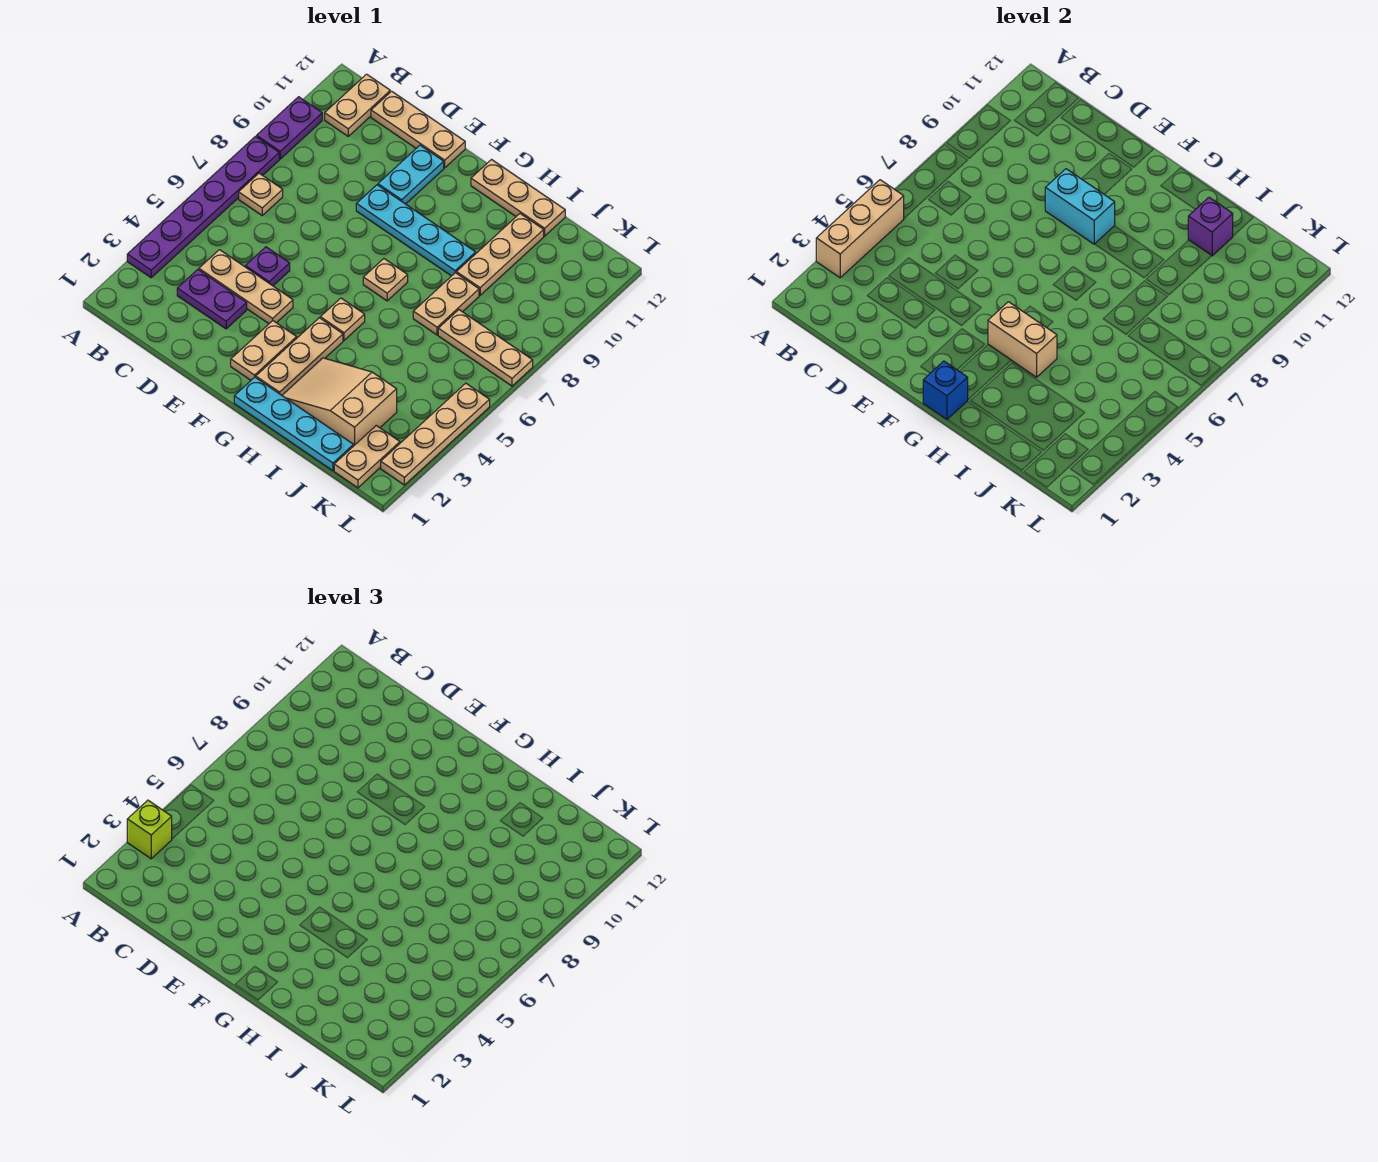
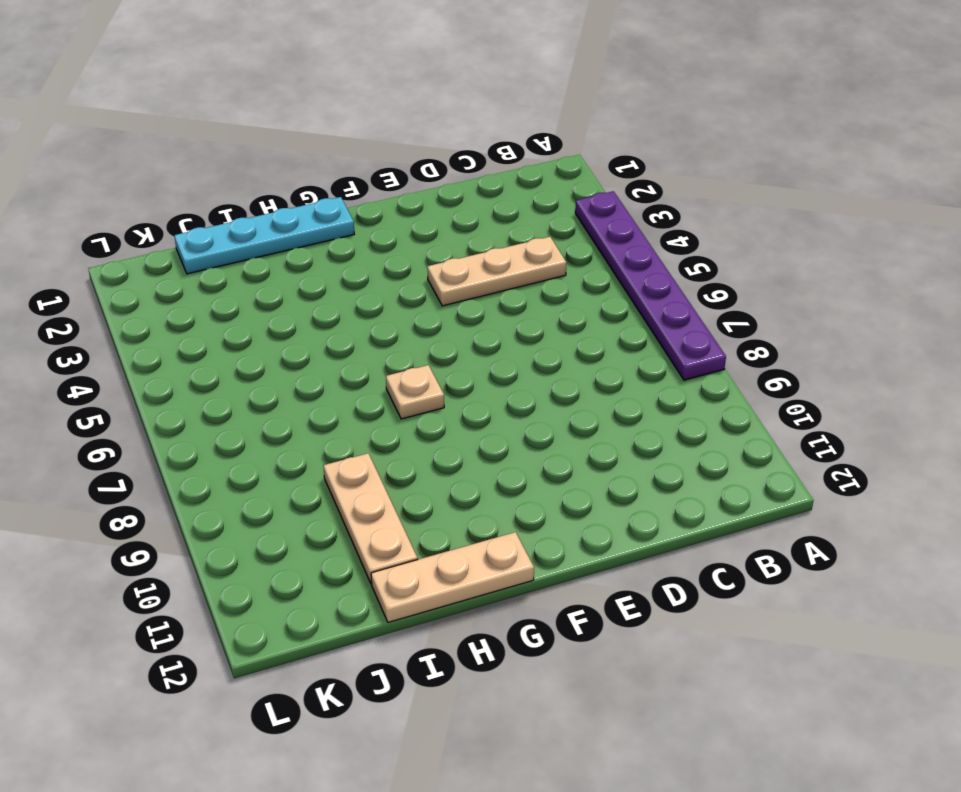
none -> purple 1x2 plate [257,97,322,159]
none -> tan 1x1 plate [239,173,283,215]
none -> tan 1x2 plate [325,74,390,136]

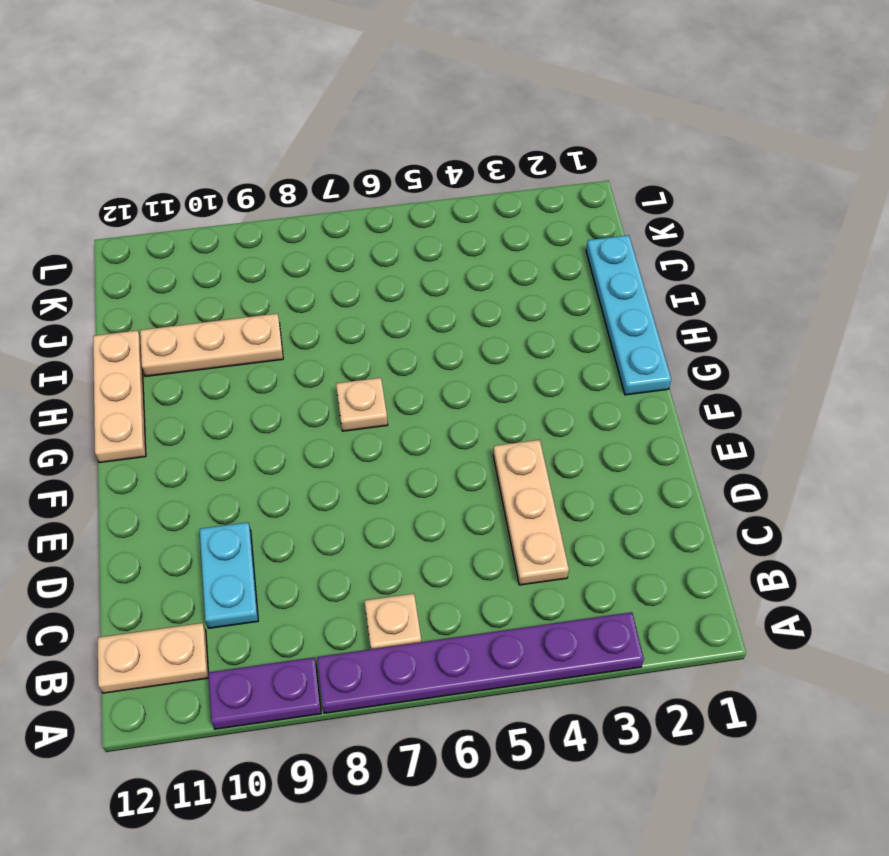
cyan 1x2 plate [200,522,258,628] -> cyan 1x2 plate turned to [378,145,444,204]
none -> purple 1x2 plate [177,270,247,329]
none -> tan 1x3 plate [371,91,465,168]
none -> purple 1x1 plate [245,247,290,286]

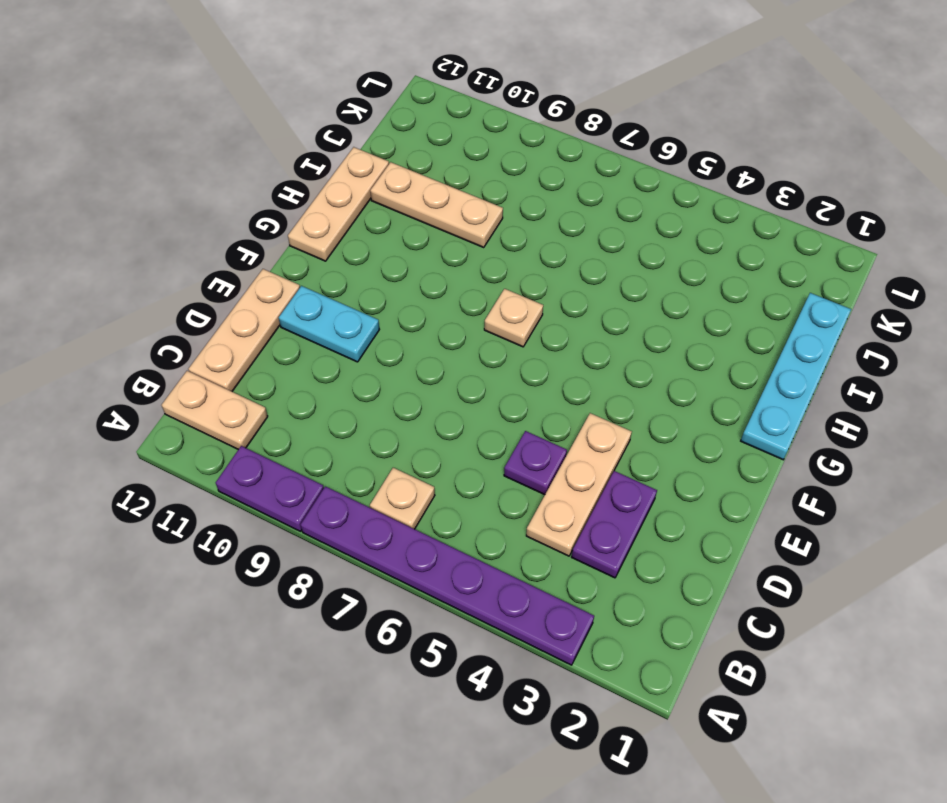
none -> cyan 1x4 plate [356,185,476,276]
none -> tan 1x2 plate [231,321,297,380]
none -> tan 1x3 plate [256,318,343,395]

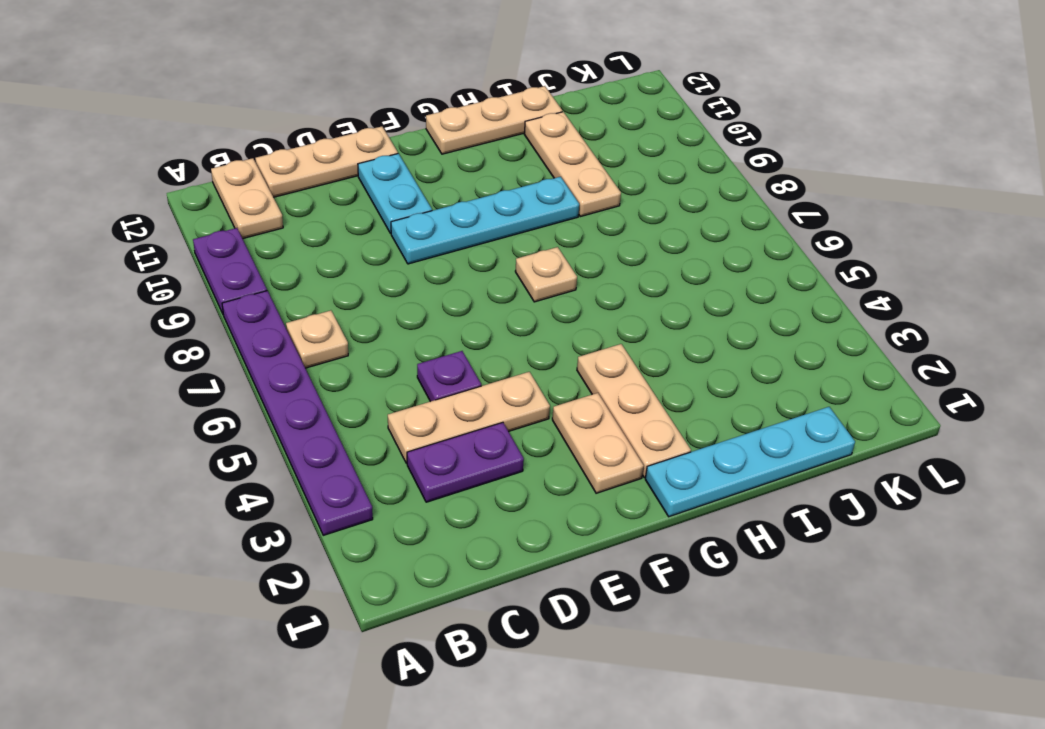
none -> tan 1x1 plate [320,298,365,340]
none -> tan 2x3 slope [282,358,397,445]
none -> tan 1x2 plate [413,273,479,335]

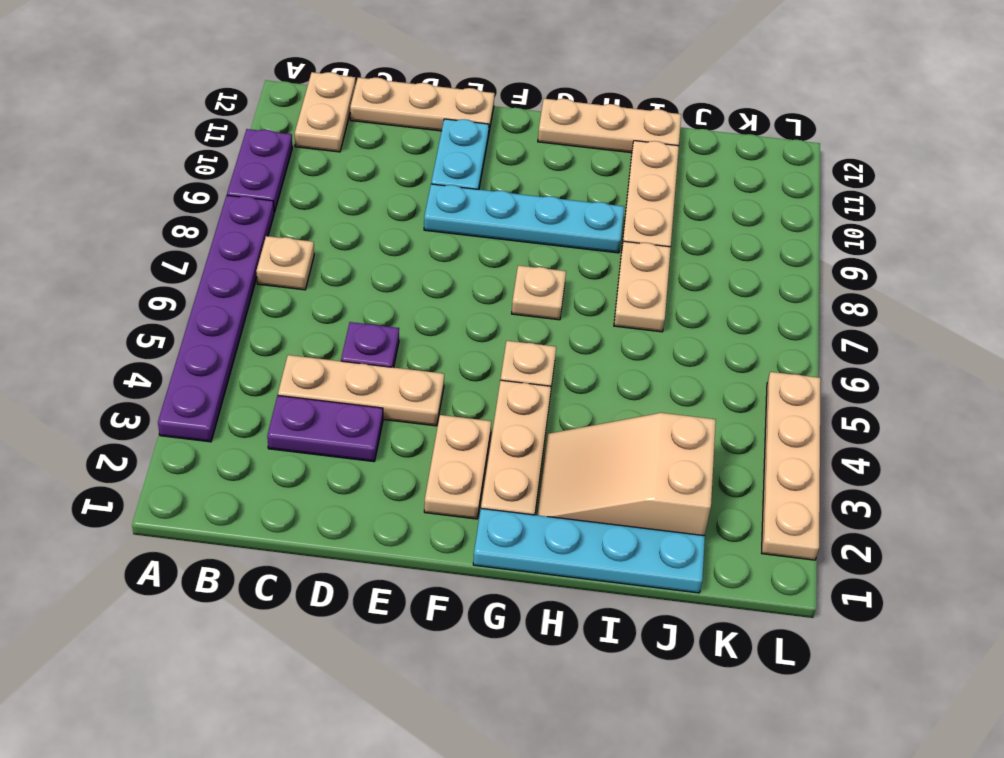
none -> tan 1x3 plate [438,310,533,386]
none -> tan 1x2 plate [334,426,400,488]
none -> tan 1x3 brick [816,180,904,278]

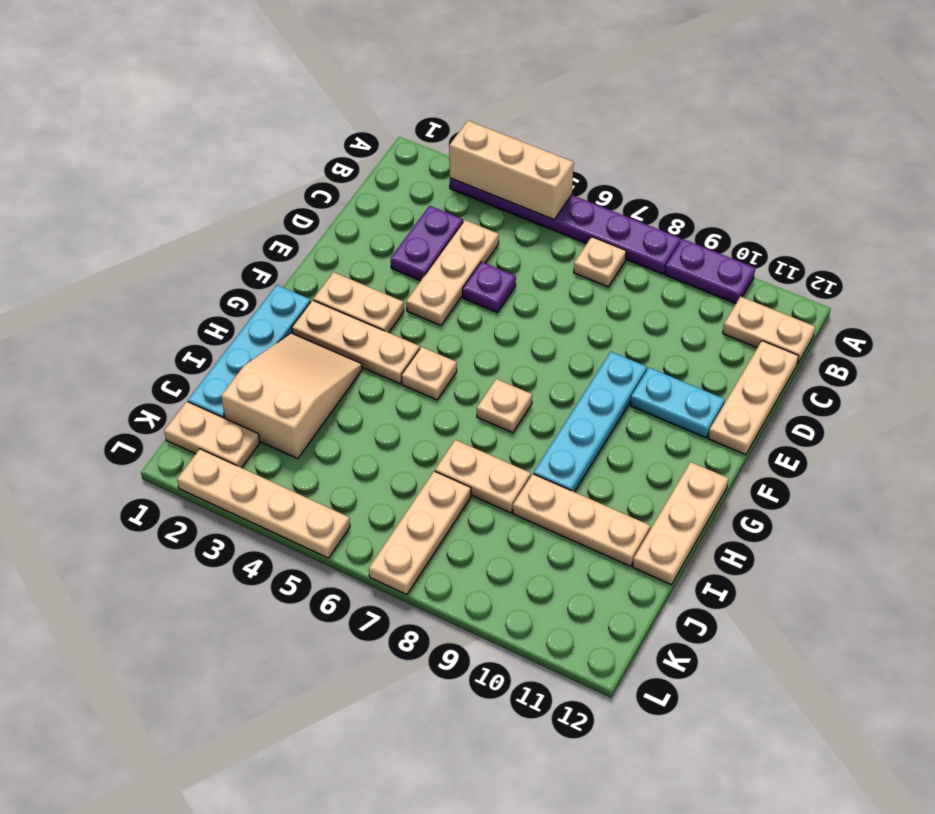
none -> cyan 1x2 brick [1045,169,1115,244]
none -> blue 1x1 brick [923,361,968,420]
none -> tan 1x2 brick [988,302,1057,377]

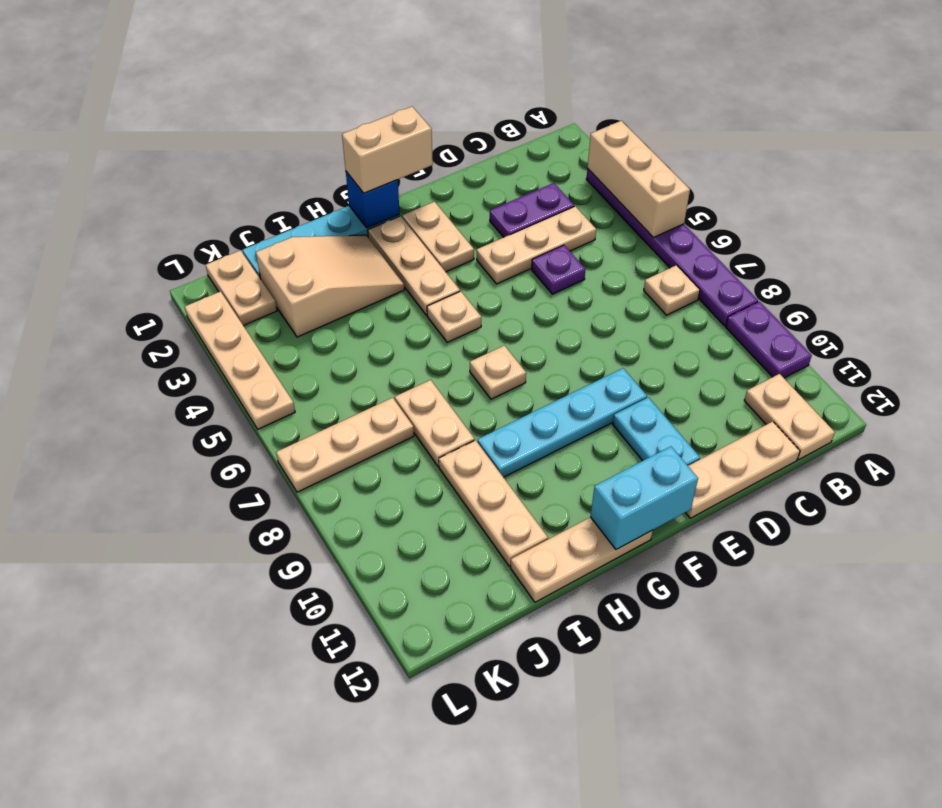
tan 1x2 brick [342,107,433,193] -> tan 1x2 brick moved to [988,302,1057,377]
cyan 1x2 brick [590,446,698,550] -> cyan 1x2 brick moved to [1045,169,1115,244]
none -> purple 1x1 brick [1188,197,1233,256]
none -> lime 1x1 brick [127,800,172,859]

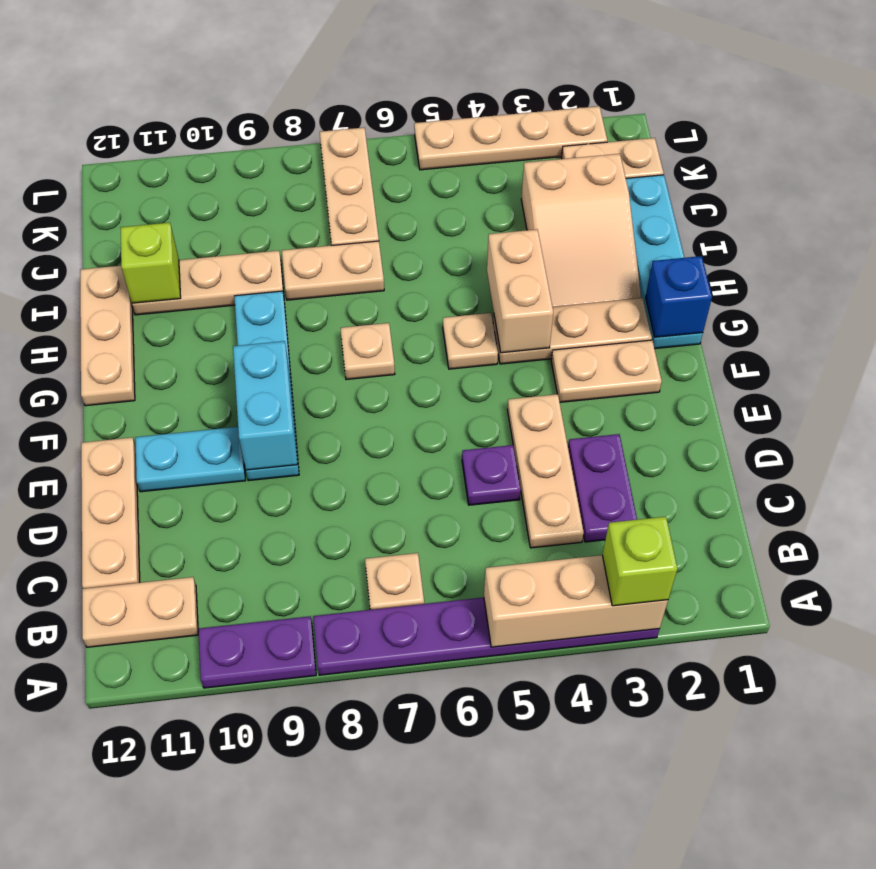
lime 1x1 brick [120,223,181,303] -> purple 1x1 brick [1188,197,1233,256]

